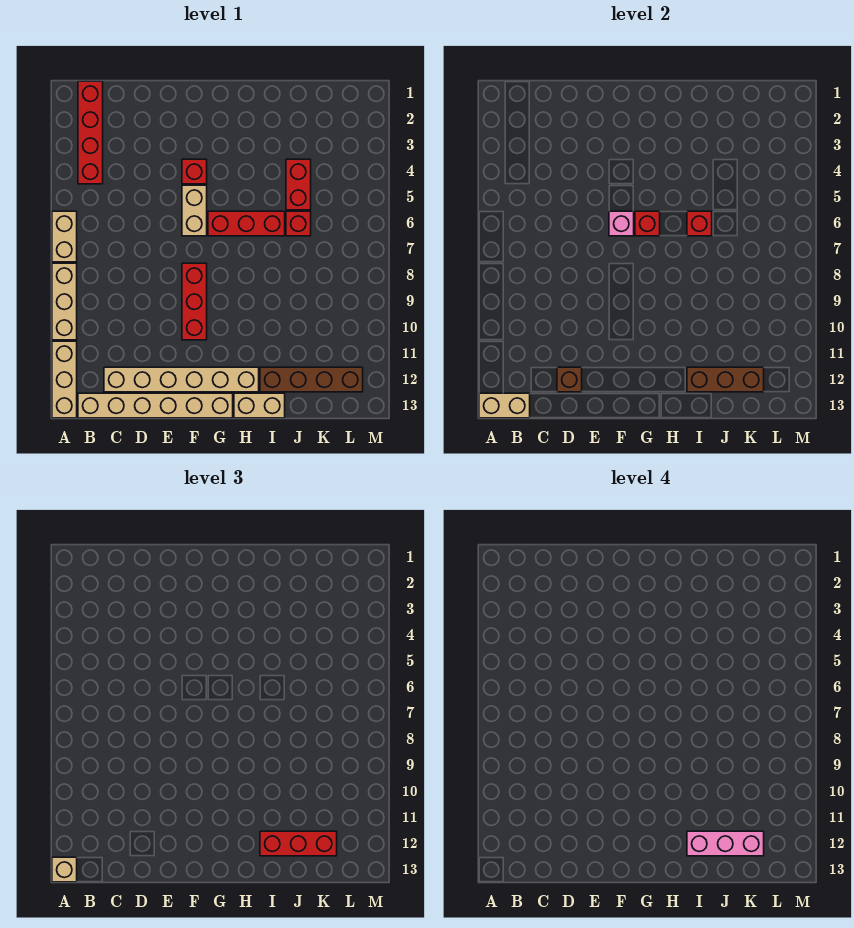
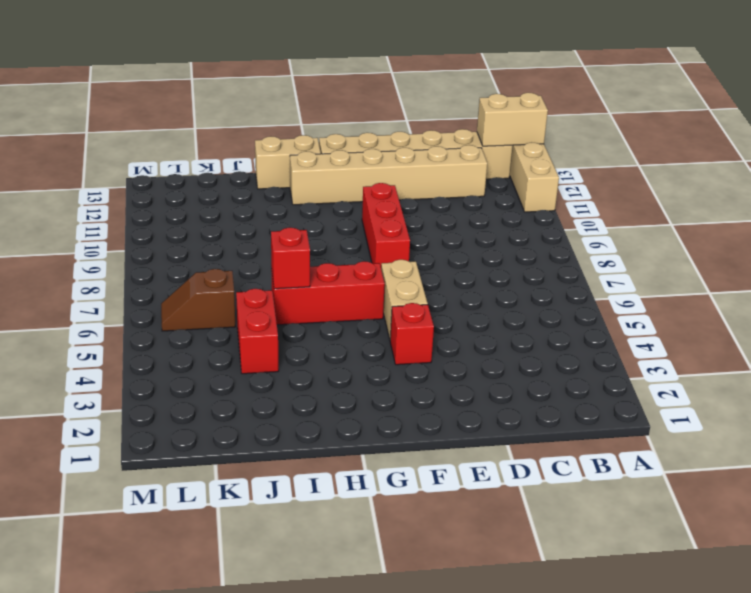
brown 1x2 slope [161,269,236,331] -> none
none -> tan 1x2 brick [52,211,77,262]
none -> tan 1x3 brick [52,263,77,340]
none -> red 1x4 brick [78,81,103,184]

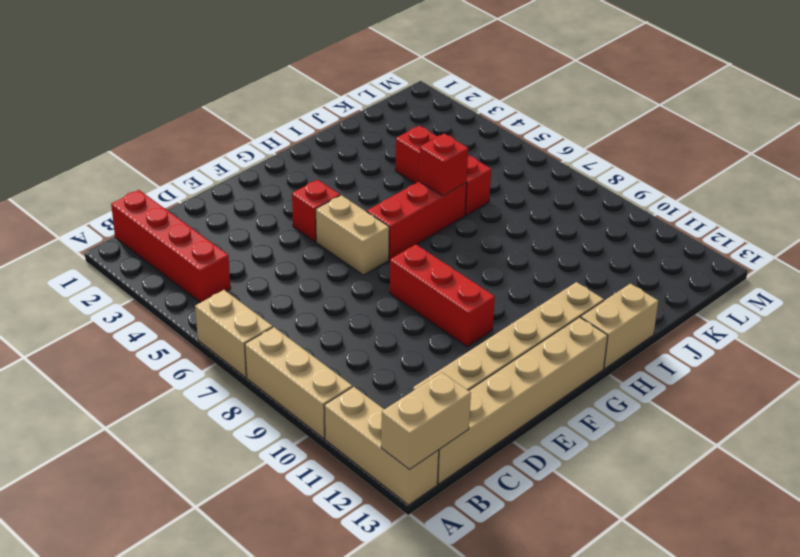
none -> brown 1x4 brick [260,367,363,392]
none -> brown 1x1 brick [557,367,582,392]
none -> pink 1x1 brick [609,211,634,236]

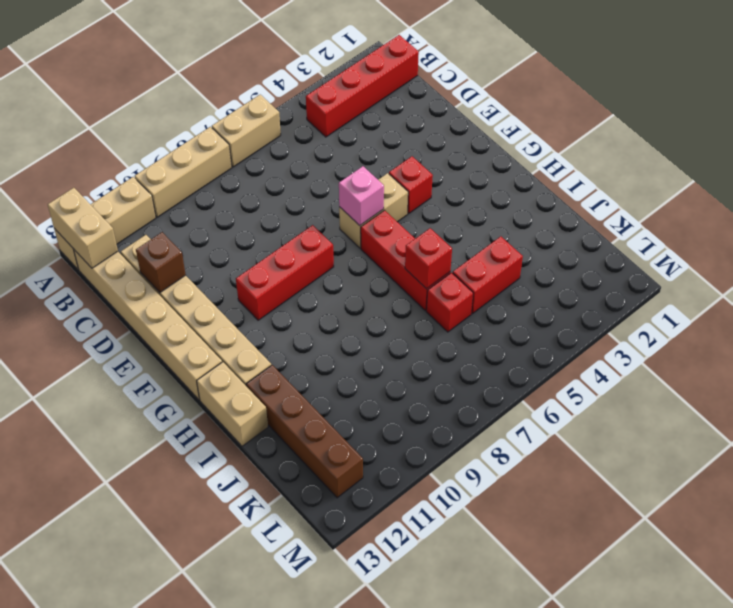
none -> red 1x1 brick [635,211,660,236]
none -> brown 1x3 brick [687,367,764,392]
none -> tan 1x1 brick [52,857,77,882]

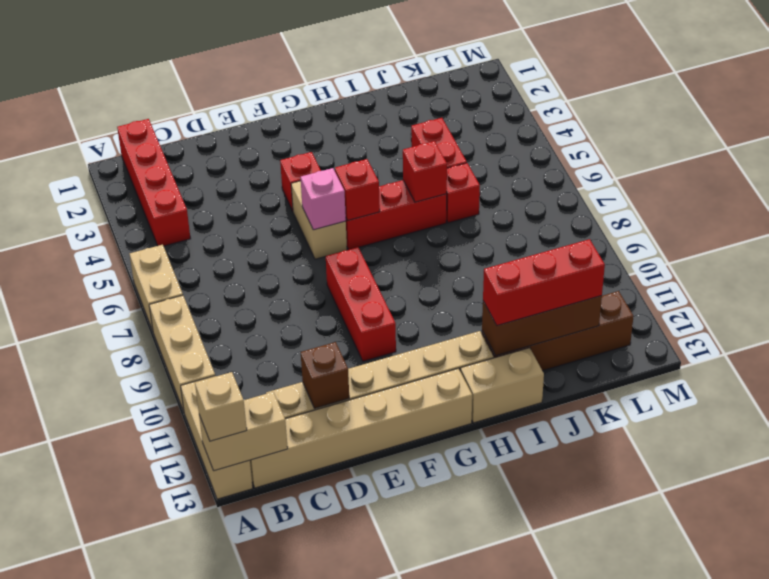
none -> pink 1x3 brick [687,831,764,856]

